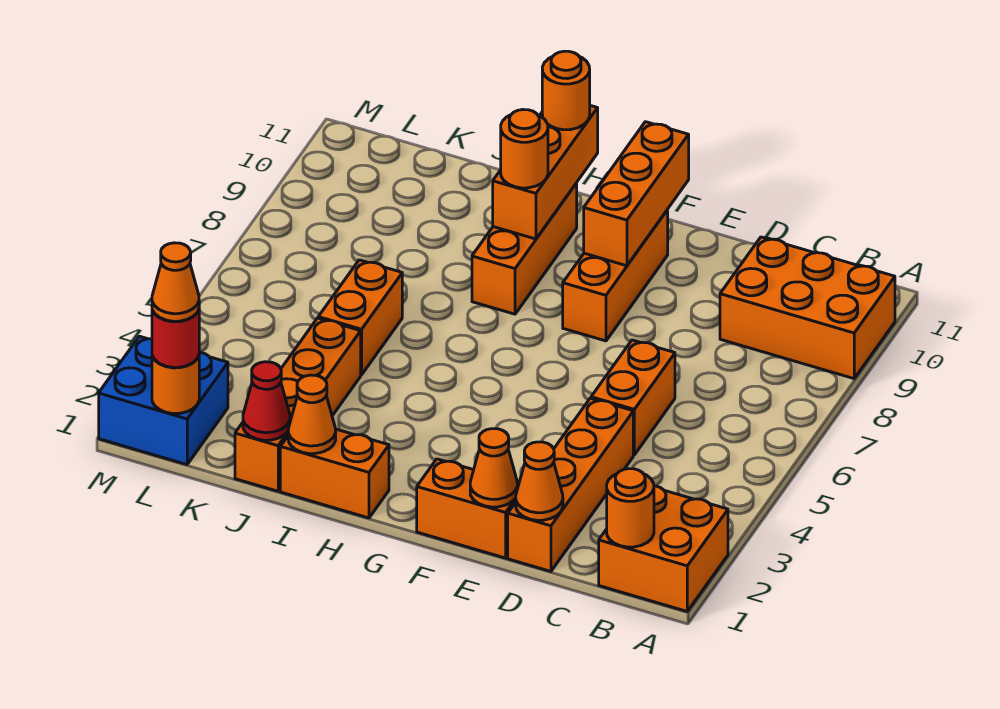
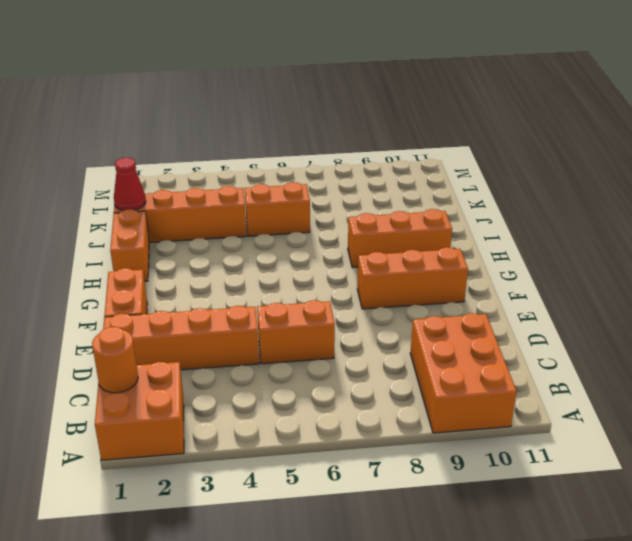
none -> blue 2x2 brick [99,336,228,465]
none -> orange 1x1 cone [516,442,563,520]
none -> orange 1x1 cone [470,429,517,507]

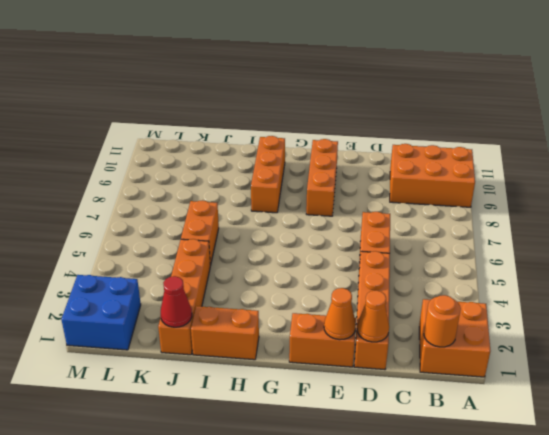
none -> orange 1x3 brick [584,122,689,266]
none -> orange 1x3 brick [493,106,598,239]
none -> orange 1x1 cone [288,375,336,454]

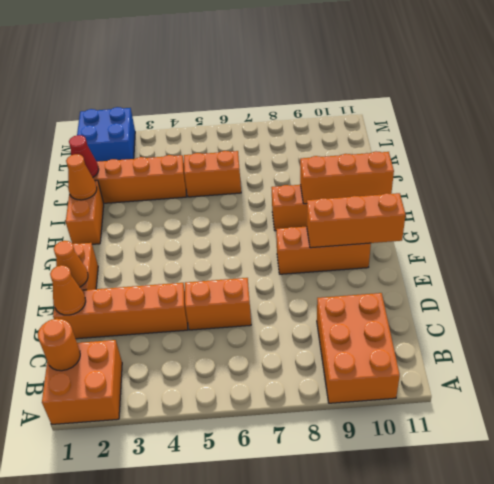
none -> orange 1x1 round brick [152,356,199,414]
none -> orange 1x1 round brick [501,110,548,188]
none -> orange 1x1 round brick [542,51,590,130]

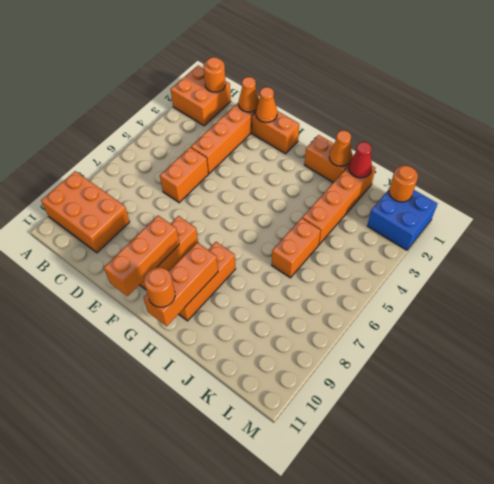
none -> orange 1x1 round brick [501,110,548,188]
none -> red 1x1 round brick [152,310,199,367]
none -> orange 1x1 cone [152,243,199,321]

